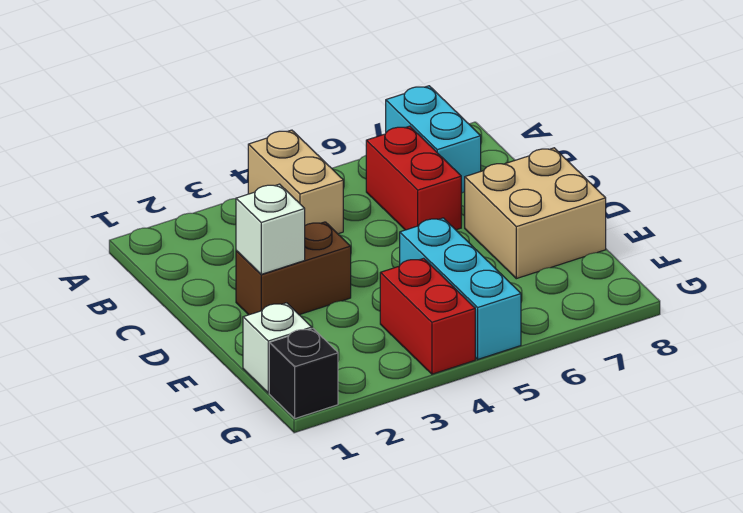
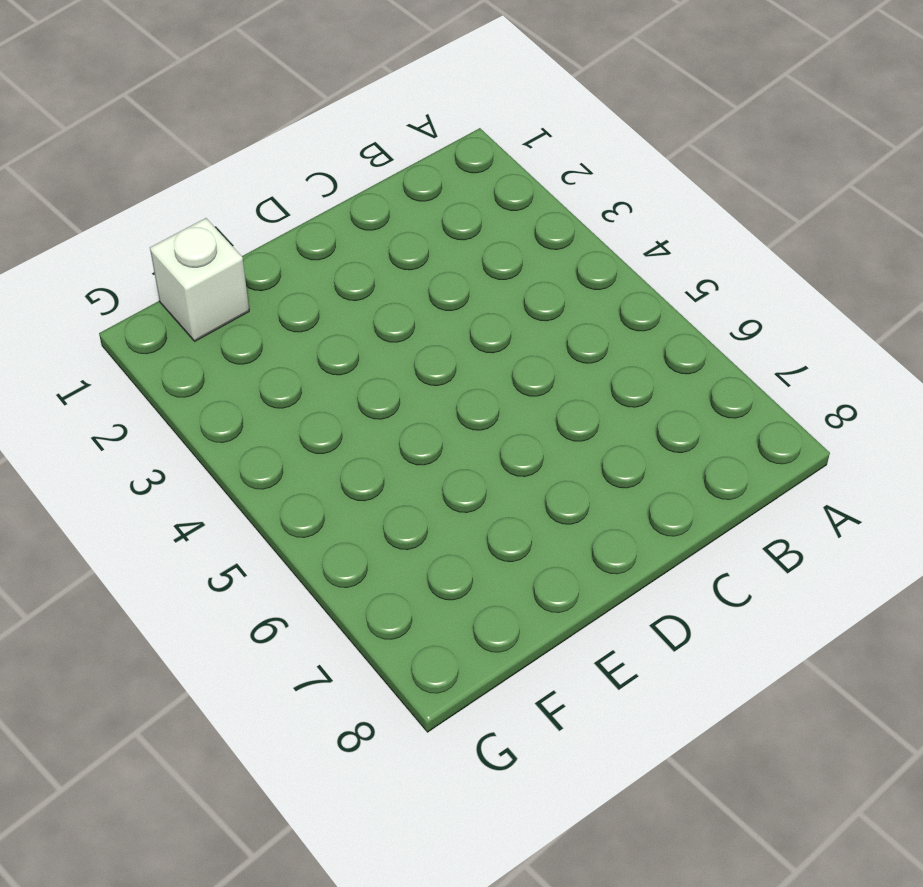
none -> tan 1x2 brick [248,130,343,234]
none -> cyan 1x2 brick [386,86,481,193]

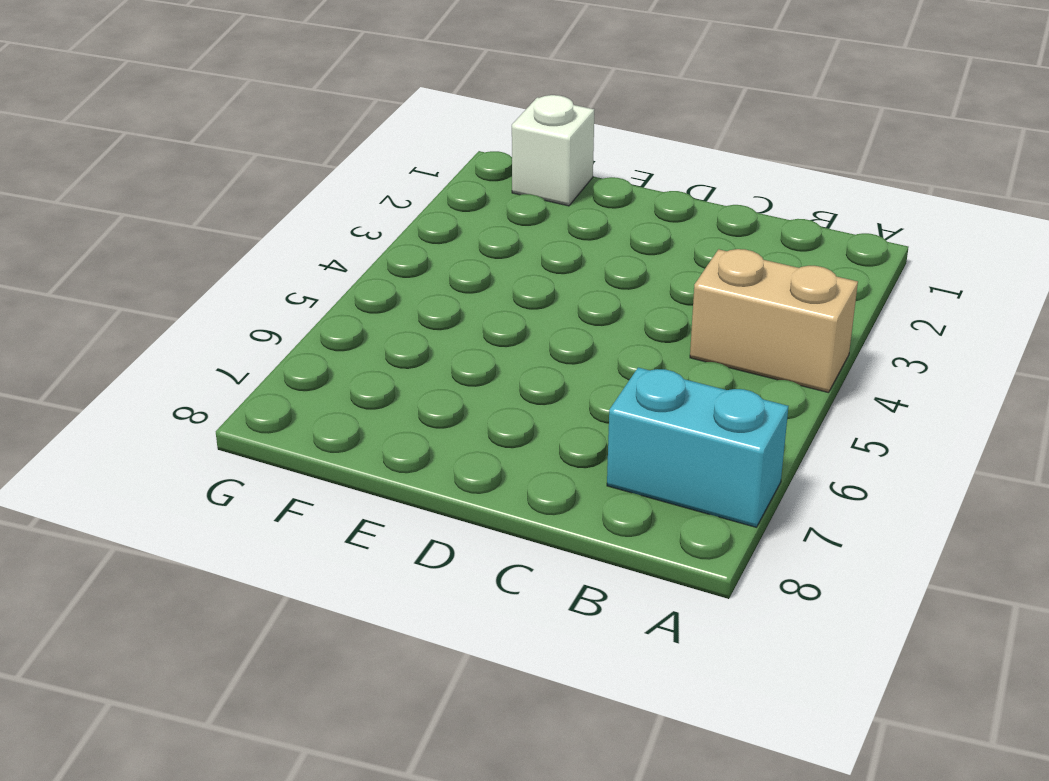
none -> red 1x2 brick [366,126,461,230]
none -> brown 1x2 brick [236,222,351,315]

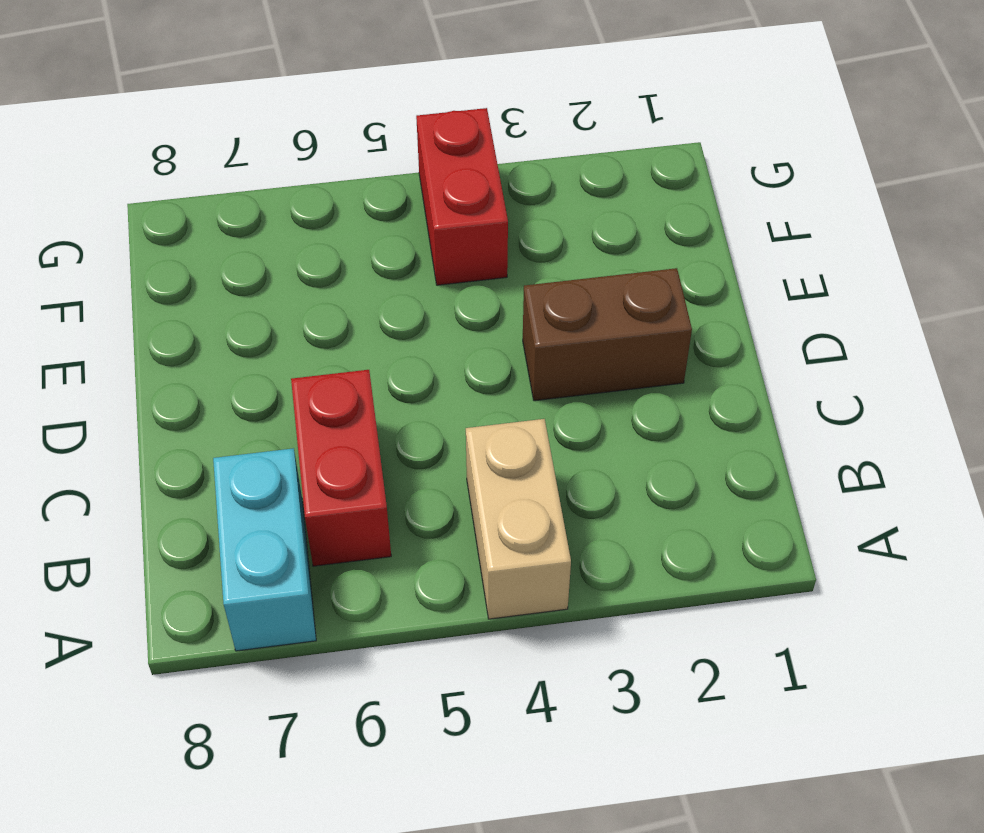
none -> tan 2x2 brick [465,148,606,279]
none -> cyan 1x3 brick [400,218,521,359]

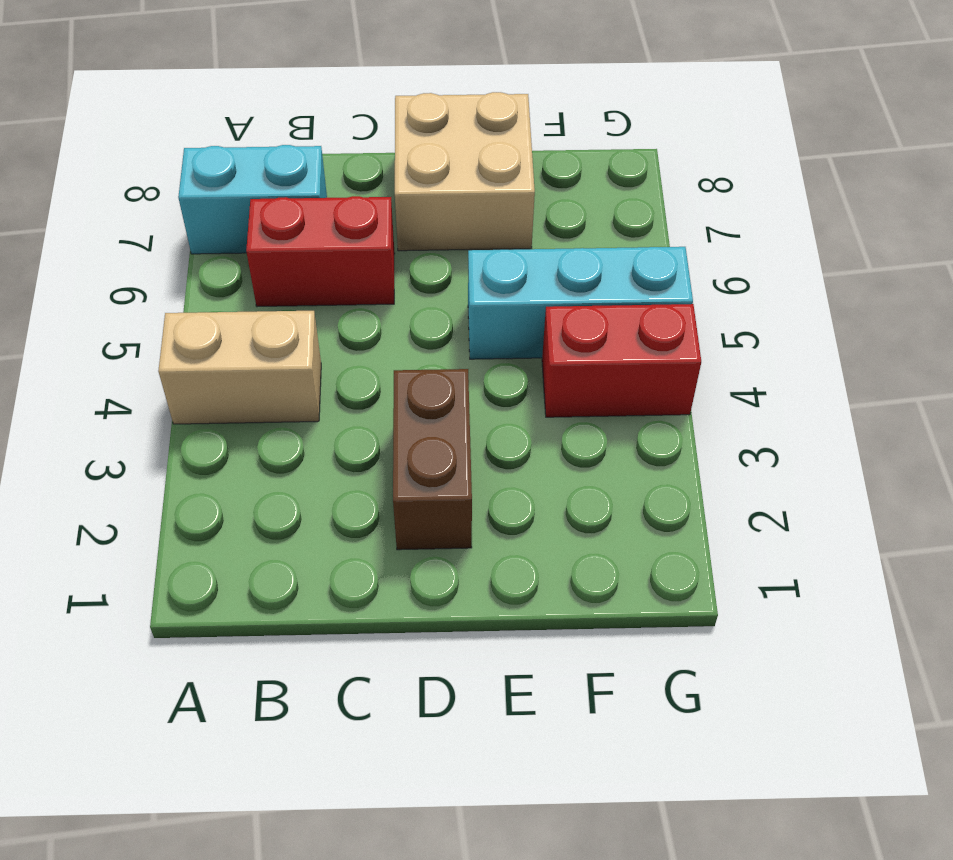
none -> white 1x1 brick [243,303,312,393]
none -> black 1x1 brick [269,329,338,418]

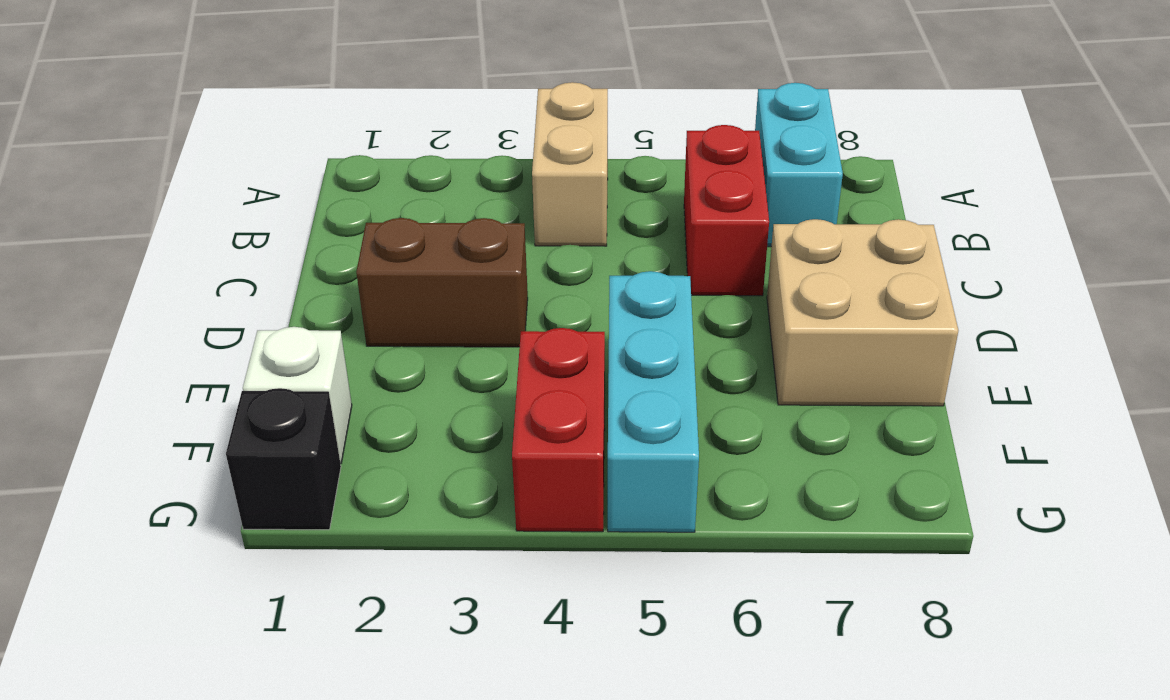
none -> white 1x1 brick [236,184,305,274]

